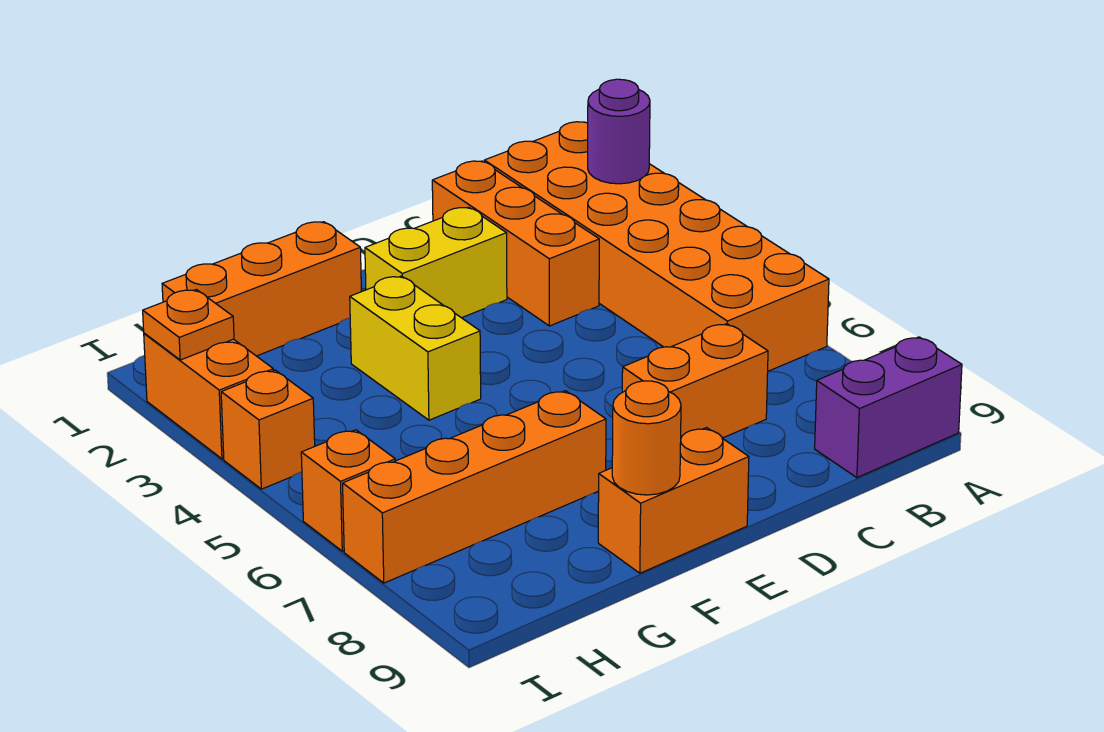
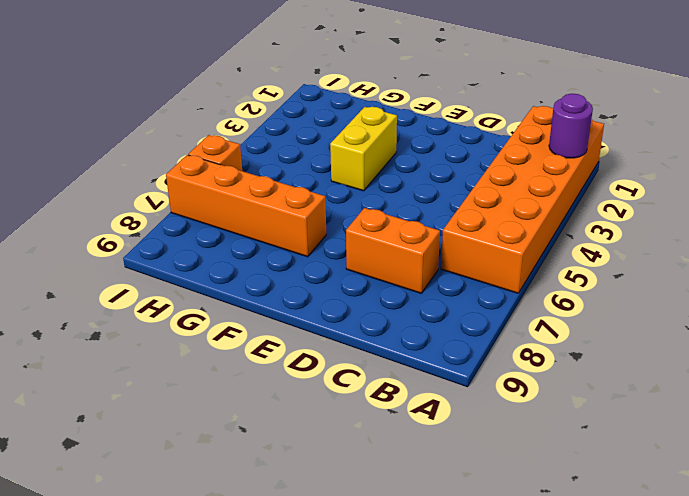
none -> purple 1x2 brick [815,337,962,478]
none -> orange 1x3 brick [432,161,599,326]
none -> yellow 1x2 brick [365,207,507,318]

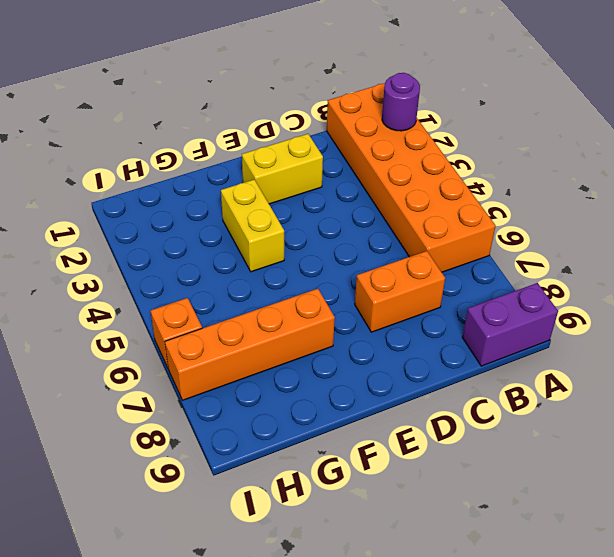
none -> orange 1x3 brick [432,161,599,326]
none -> orange 1x2 brick [598,428,749,573]
none -> orange 1x3 brick [162,222,361,356]

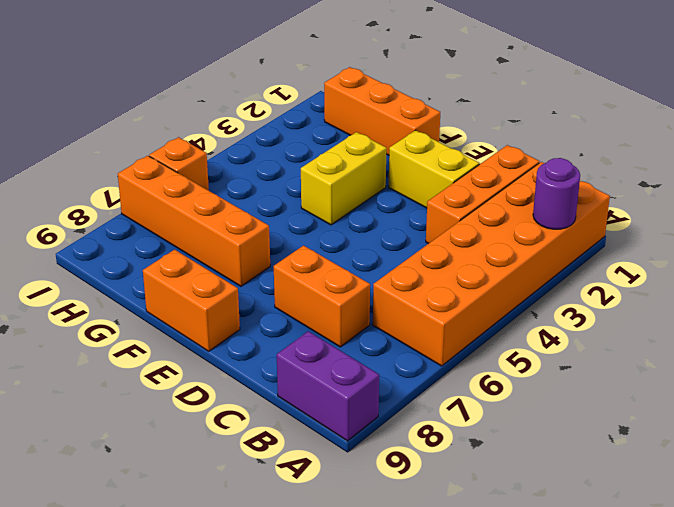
none -> orange 1x2 brick [144,333,273,459]
none -> orange 1x1 brick [221,370,315,489]
none -> orange 1x1 round brick [612,381,681,495]

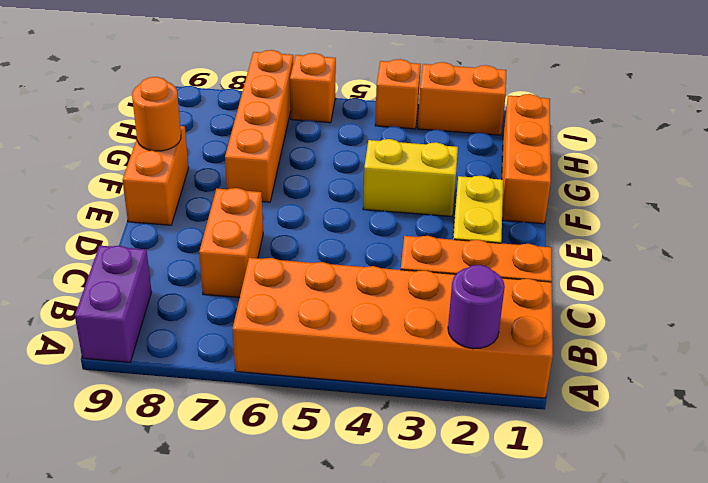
none -> orange 1x1 plate [143,290,234,360]

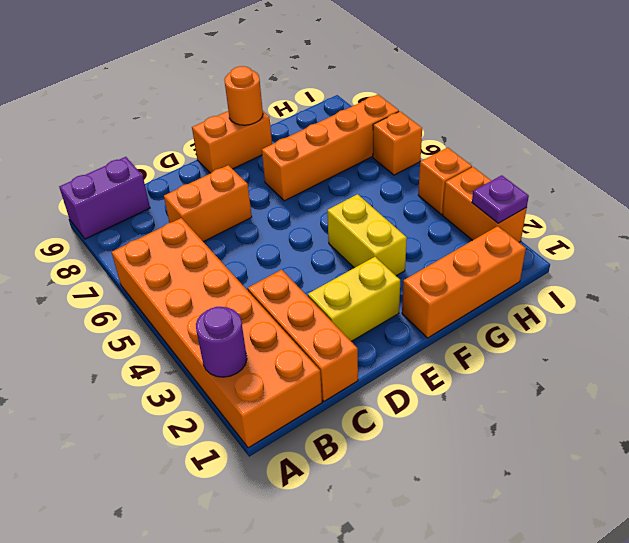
purple 1x1 plate [472,175,529,223] -> orange 1x1 plate [143,290,234,360]

